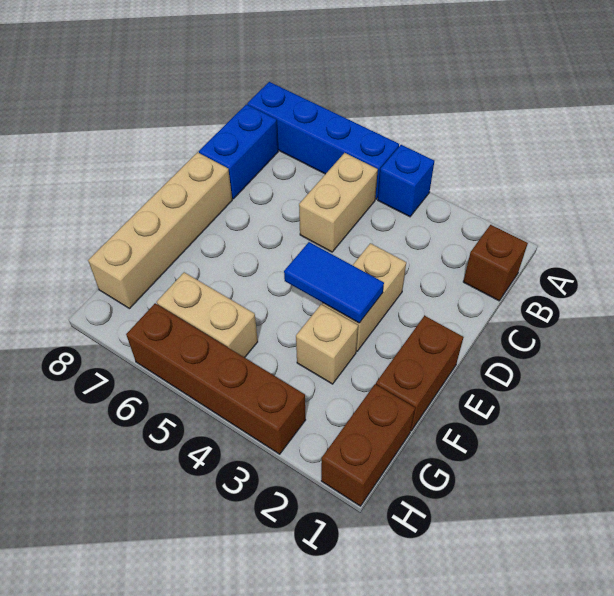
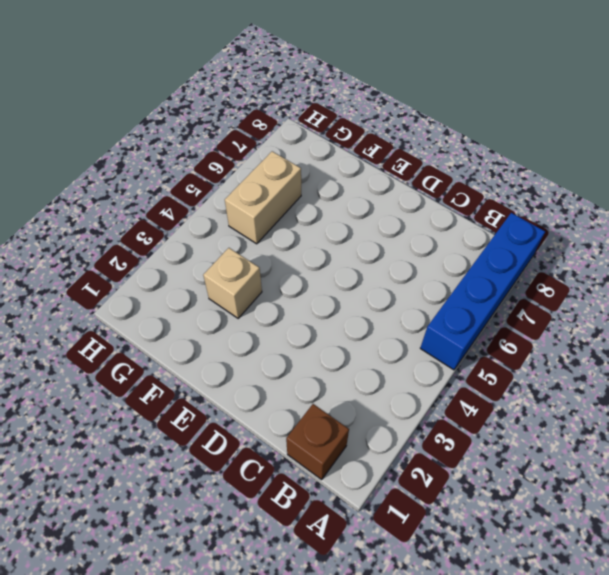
none -> blue 1x1 brick [378,145,434,217]
none -> tan 1x2 brick [299,153,378,252]
none -> blue 1x2 brick [199,104,278,199]

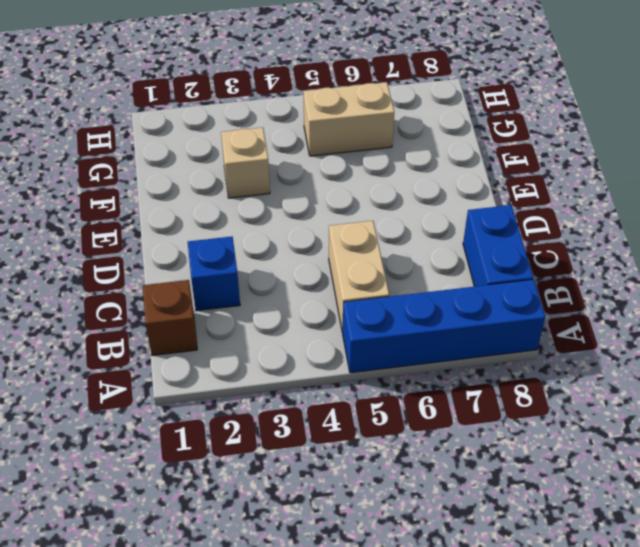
blue 1x1 brick [188,237,240,311] -> blue 1x1 brick moved to [378,145,434,217]
none -> tan 1x2 brick [322,243,406,351]
none -> tan 1x4 brick [88,152,232,309]
none -> brown 1x2 brick [376,316,463,431]

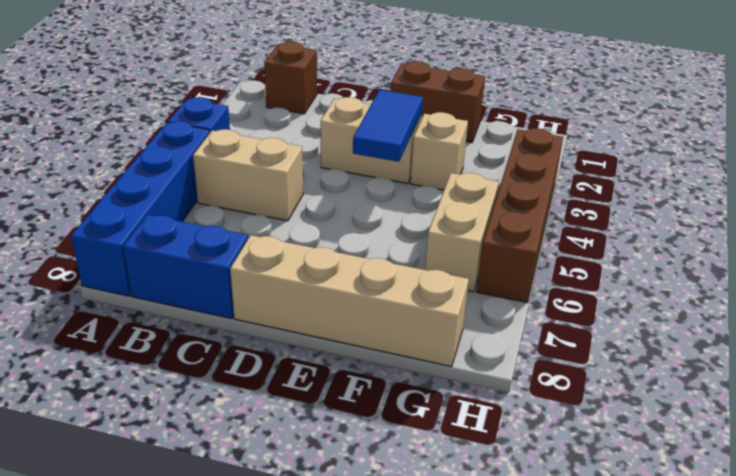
none -> brown 1x2 brick [321,384,415,506]

